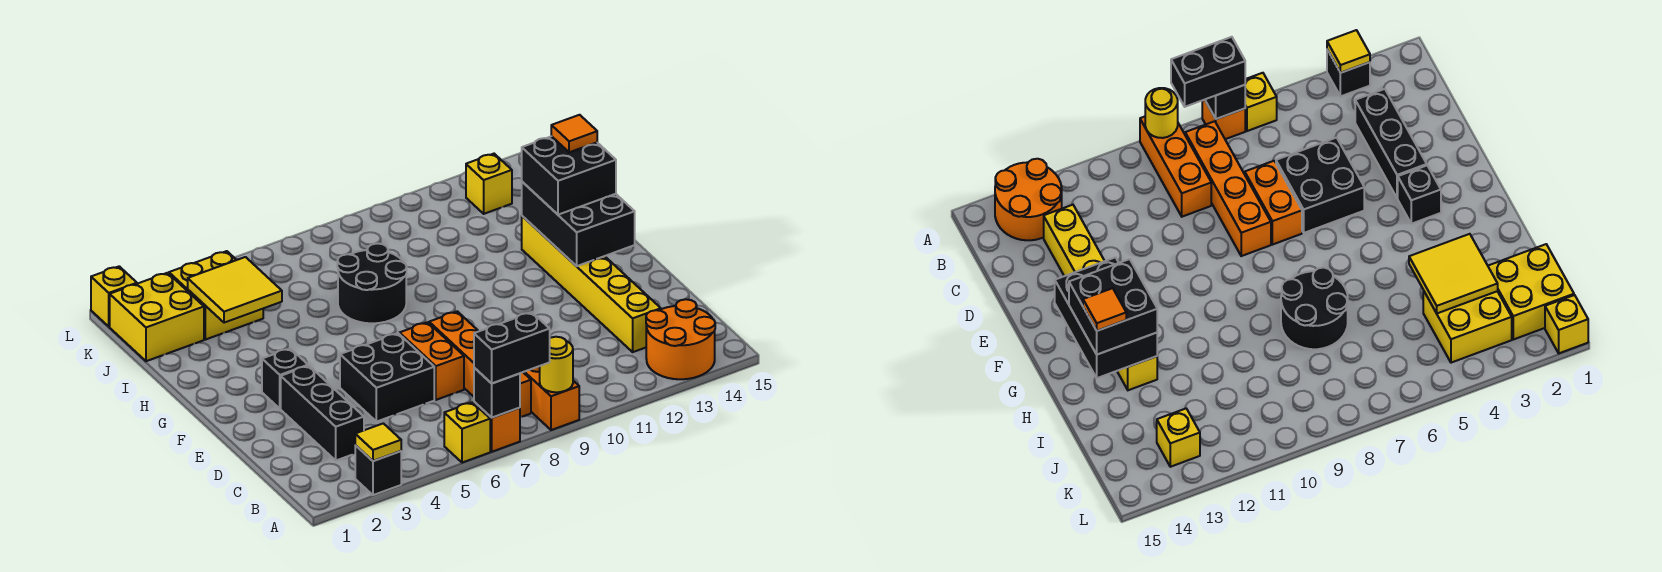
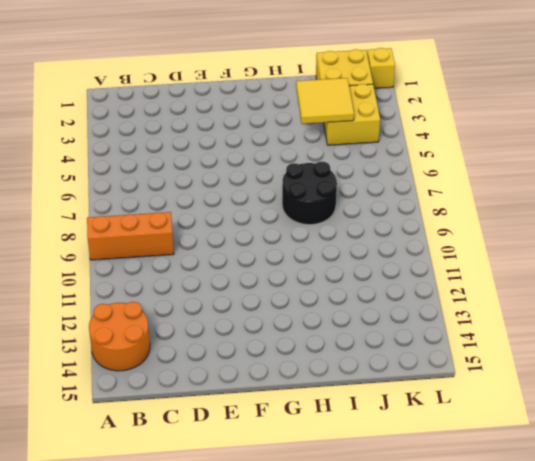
none -> black 1x1 brick [355,445,401,495]
none -> yellow 1x1 brick [444,402,490,463]
none -> orange 1x1 brick [474,402,520,452]

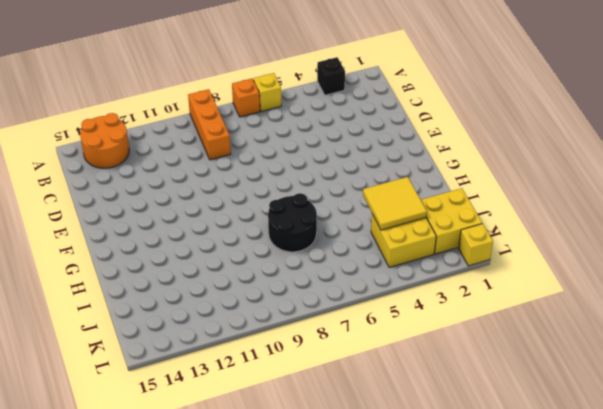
none -> orange 1x4 brick [429,311,531,417]
none -> black 1x3 brick [281,366,364,460]
none -> yellow 1x6 brick [522,216,661,352]

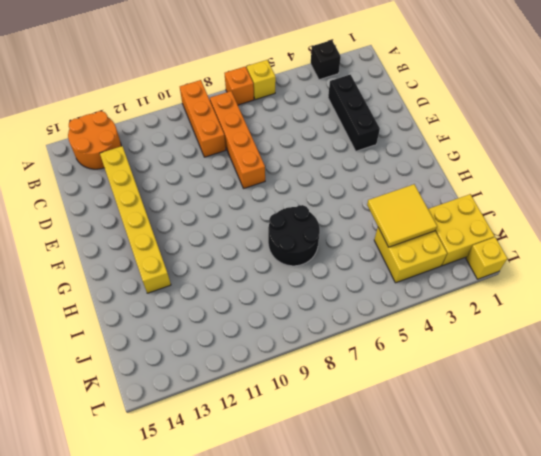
none -> black 2x2 brick [340,333,434,422]
none -> orange 1x2 brick [399,322,464,400]
none -> black 1x1 brick [262,348,308,409]

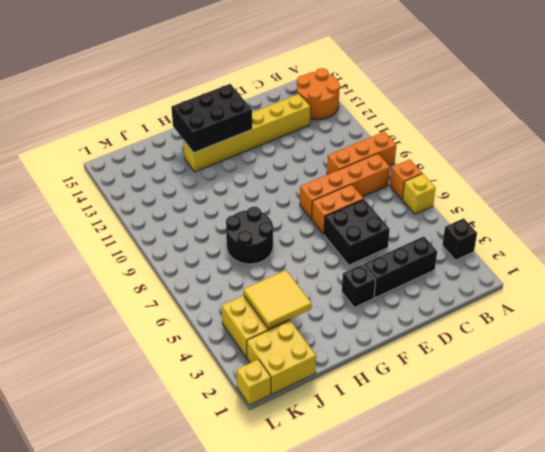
none -> yellow 1x1 brick [466,154,512,214]
none -> yellow 1x1 tile [355,423,401,461]
none -> black 1x1 brick [474,368,520,418]

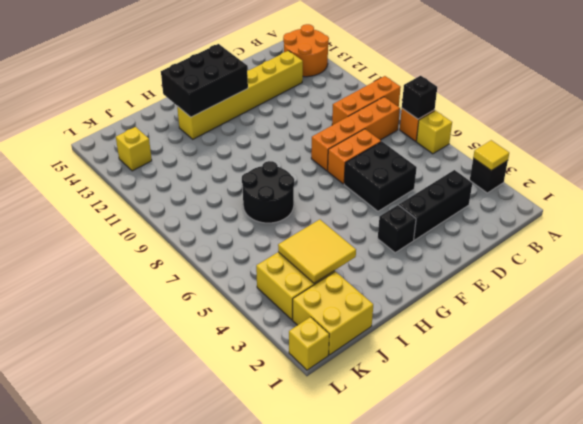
none -> yellow 1x1 round brick [540,337,573,392]
none -> black 1x2 brick [474,312,550,383]
none -> black 2x2 brick [522,136,616,215]

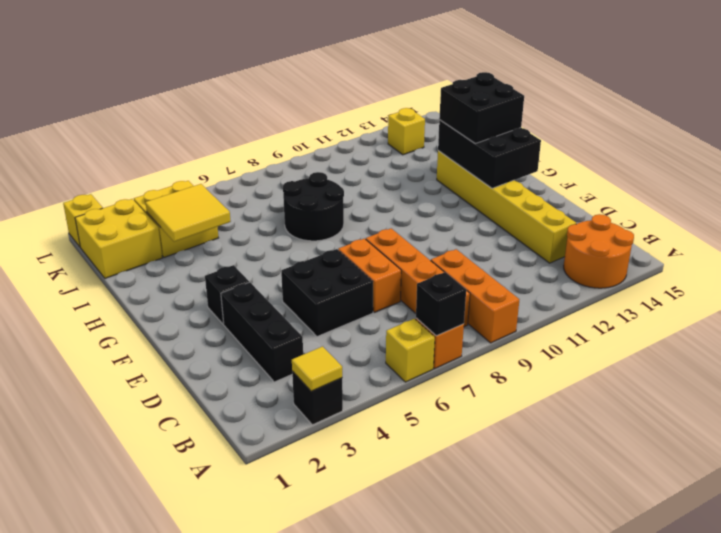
none -> yellow 1x1 round brick [540,337,573,392]
none -> black 1x2 brick [474,312,550,383]
none -> orange 1x1 tile [551,115,597,152]

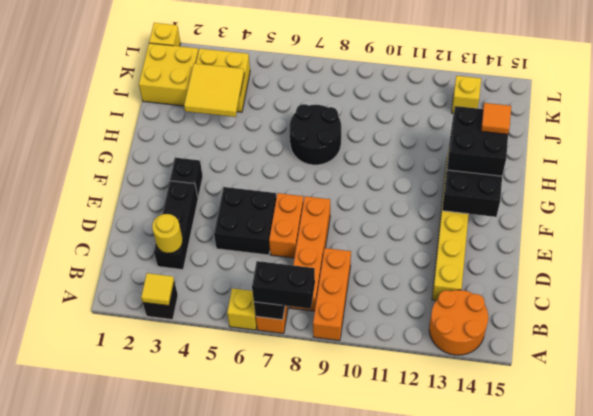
yellow 1x1 round brick [152,214,183,253] -> yellow 1x1 round brick moved to [540,337,573,392]

